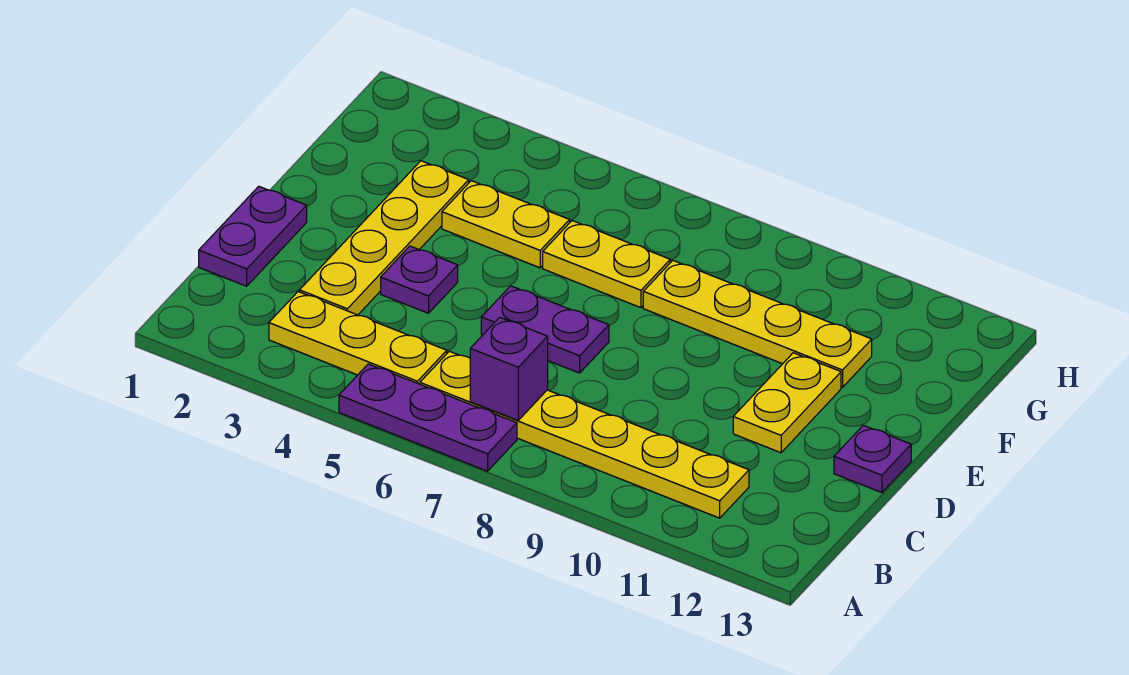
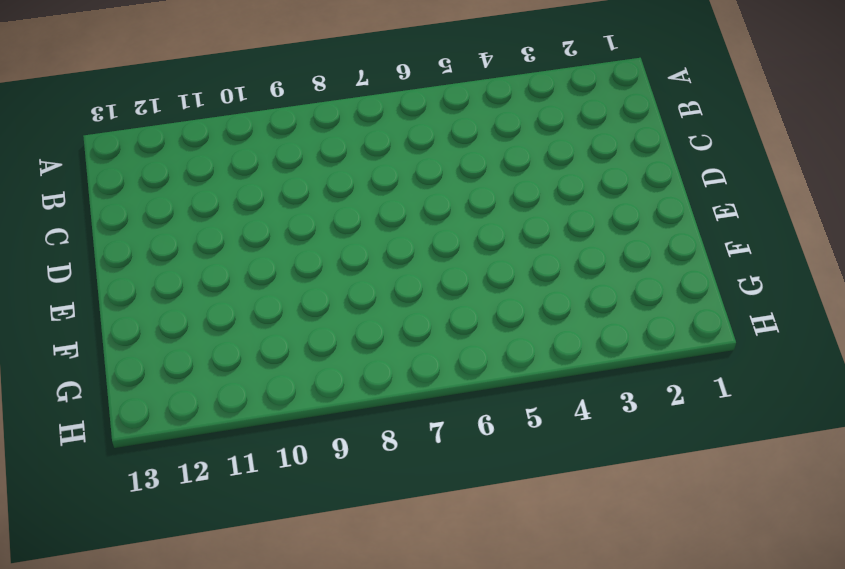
none -> purple 1x3 plate [339,364,517,471]
none -> yellow 1x3 plate [269,292,447,384]
none -> yellow 1x6 plate [420,351,749,518]

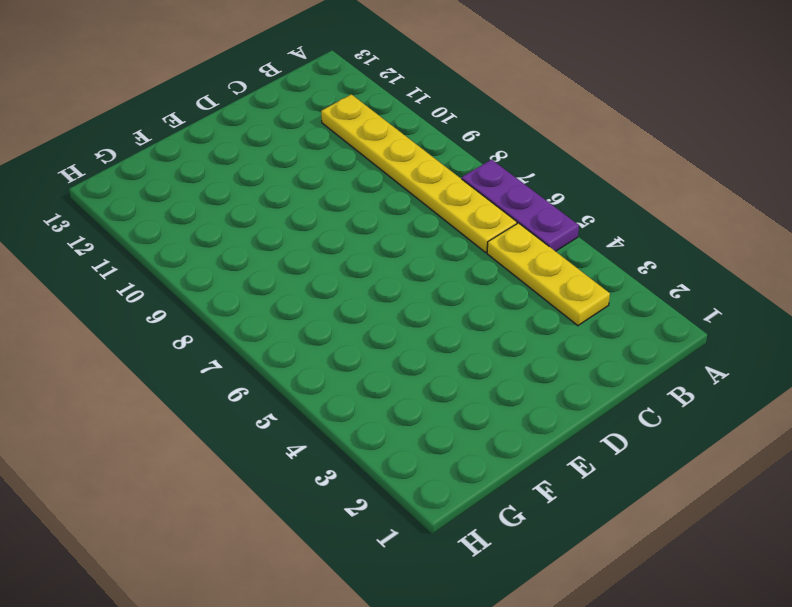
none -> purple 1x2 plate [199,186,307,286]
none -> yellow 1x4 plate [300,161,469,315]
none -> purple 1x1 plate [381,246,458,313]

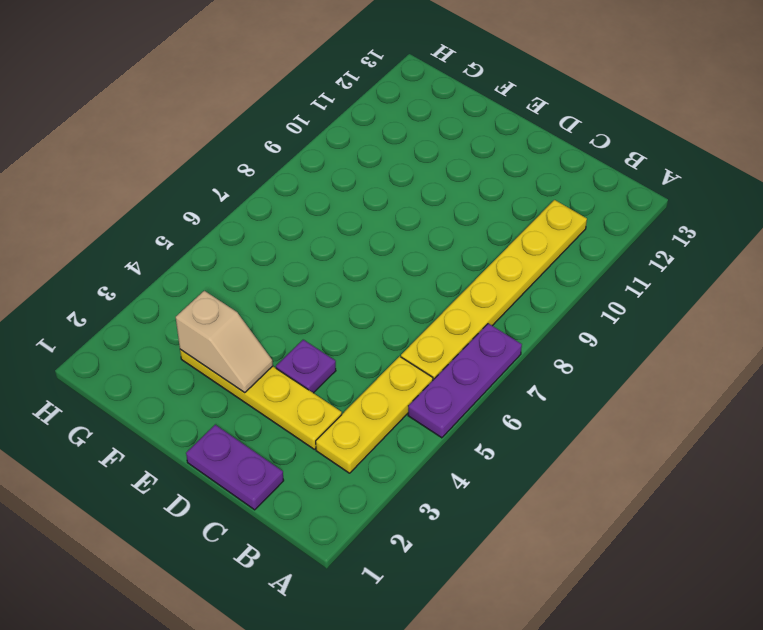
tan 1x2 slope [176,291,273,393] -> none
none -> purple 1x2 plate [481,286,609,373]
none -> yellow 1x2 plate [733,353,841,453]
none -> purple 1x1 plate [834,425,911,493]

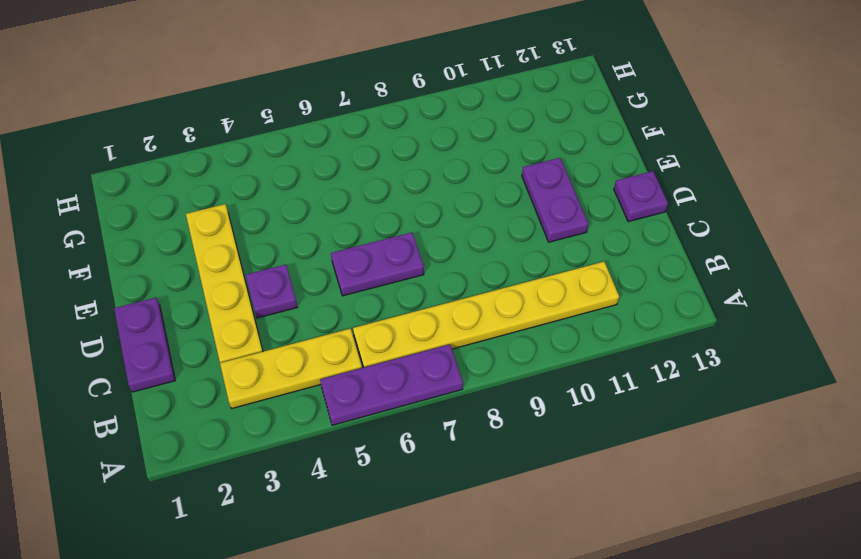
purple 1x2 plate [522,158,588,242] -> yellow 1x2 plate [733,353,841,453]
none -> yellow 1x2 plate [442,181,570,268]
none -> yellow 1x2 plate [543,221,670,308]
none -> yellow 1x4 plate [643,260,872,387]

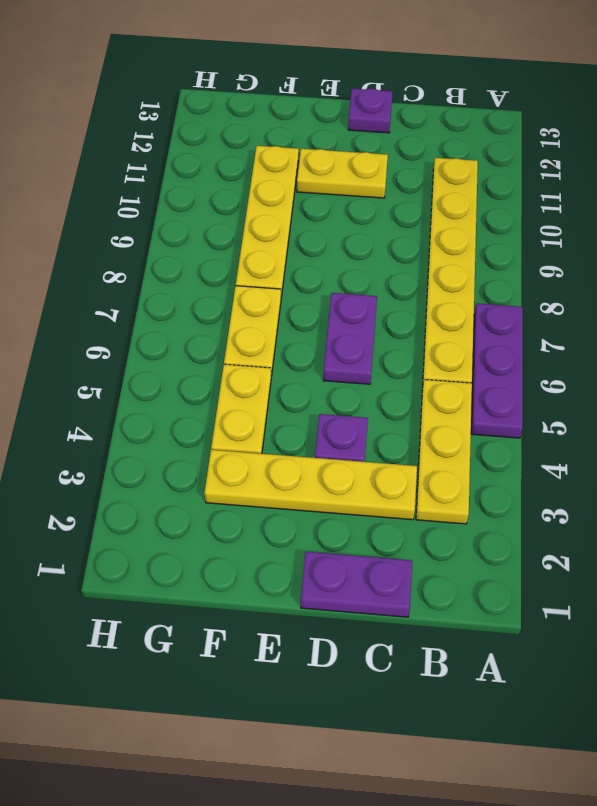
none -> purple 1x1 brick [470,317,548,420]

